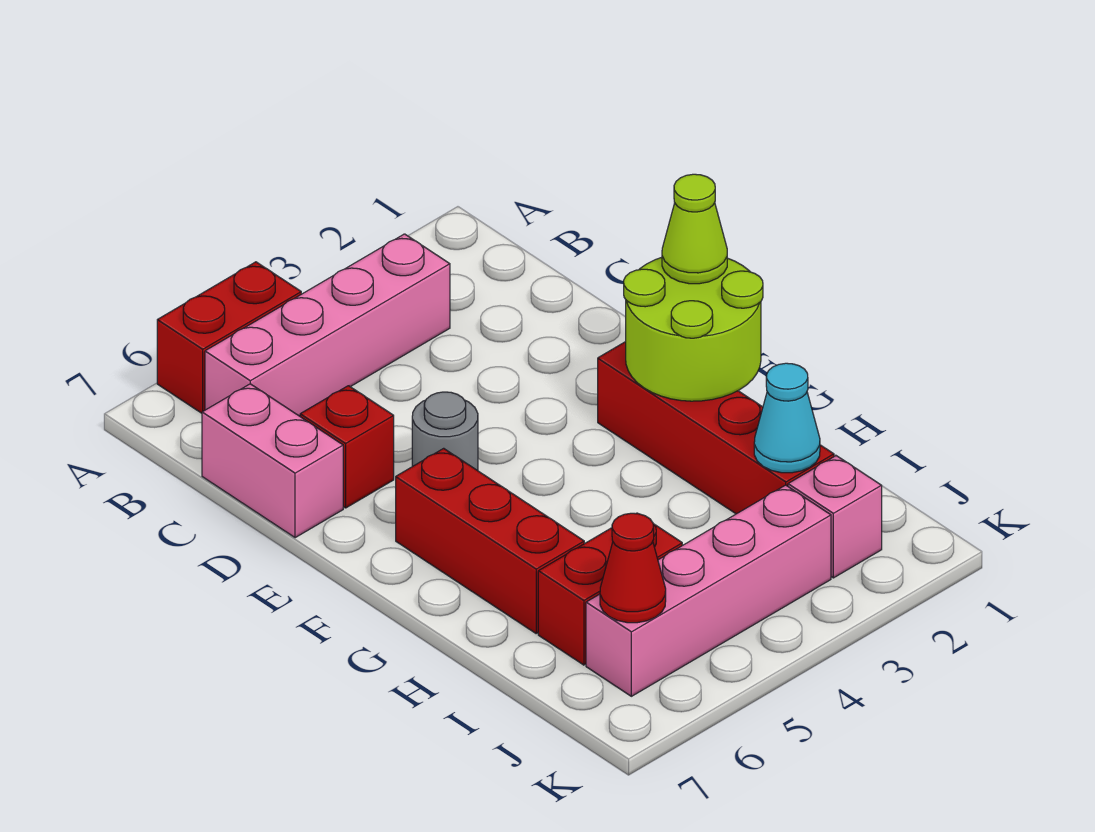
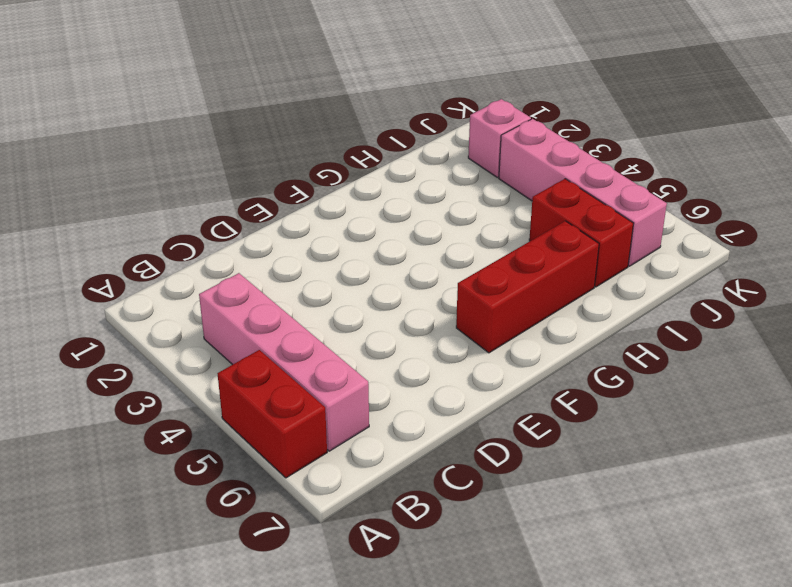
none -> pink 1x2 brick [202,384,343,538]
none -> red 1x1 brick [300,386,394,508]
none -> grey 1x1 round brick [412,392,478,471]

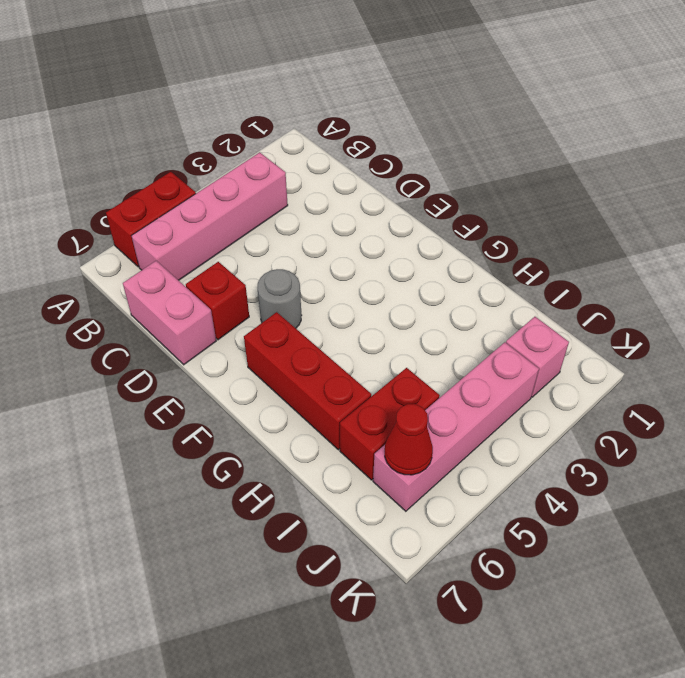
none -> red 1x4 brick [598,342,834,514]
none -> lime 2x2 round brick [624,257,763,401]
none -> cyan 1x1 cone [754,363,820,473]

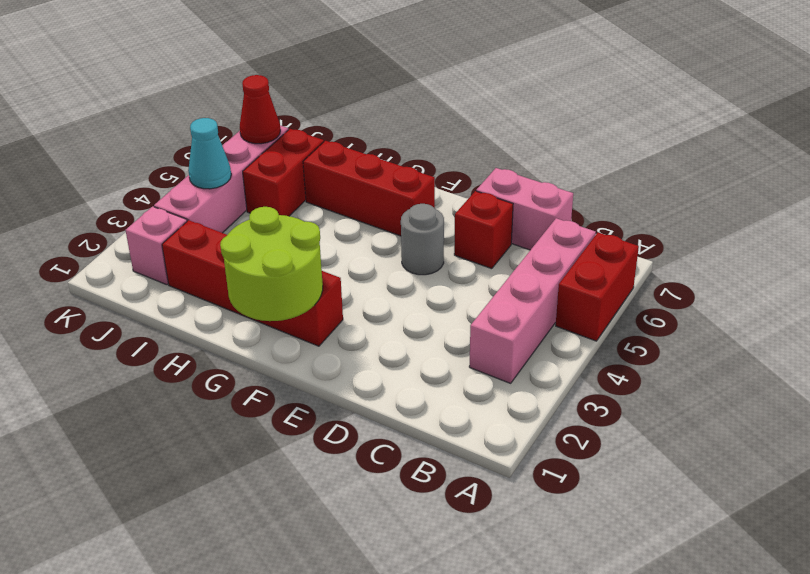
cyan 1x1 cone [188,118,231,189] -> cyan 1x1 cone moved to [754,363,820,473]
none -> lime 1x1 cone [662,174,727,284]

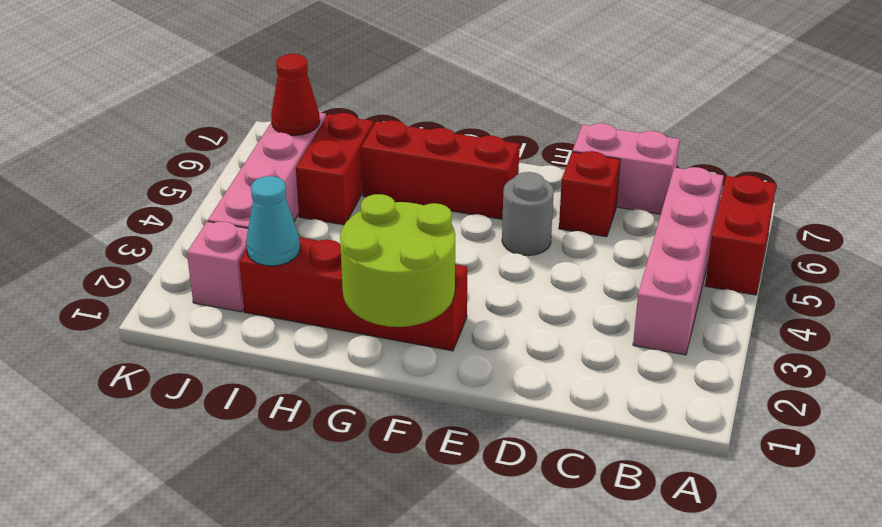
none -> lime 1x1 cone [662,174,727,284]

